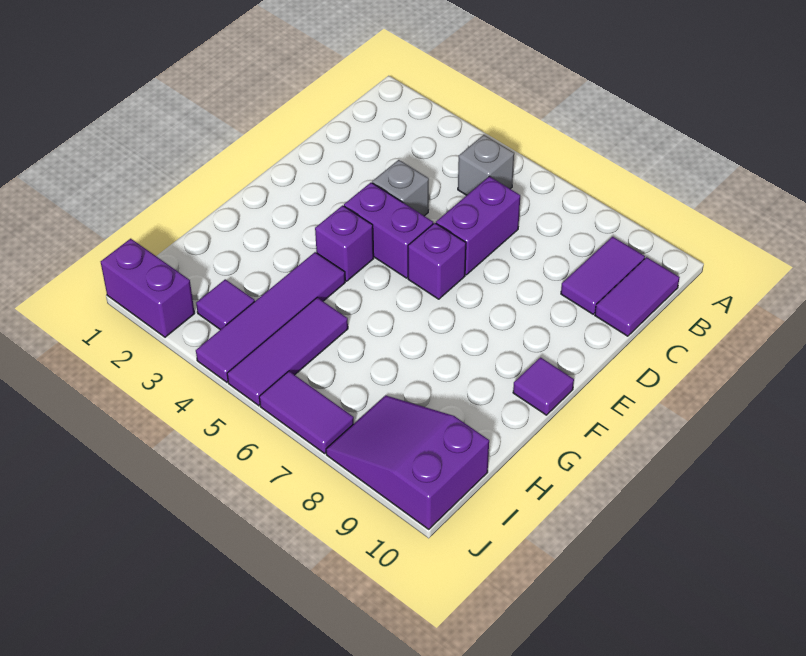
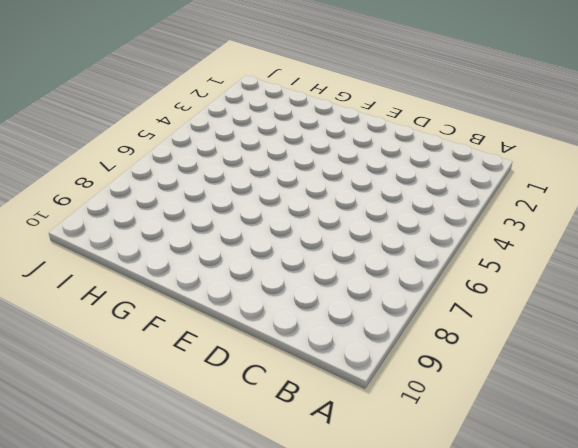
none -> grey 1x1 brick [458,135,514,195]
none -> purple 1x2 tile [561,237,645,314]
none -> purple 1x2 tile [595,257,680,336]

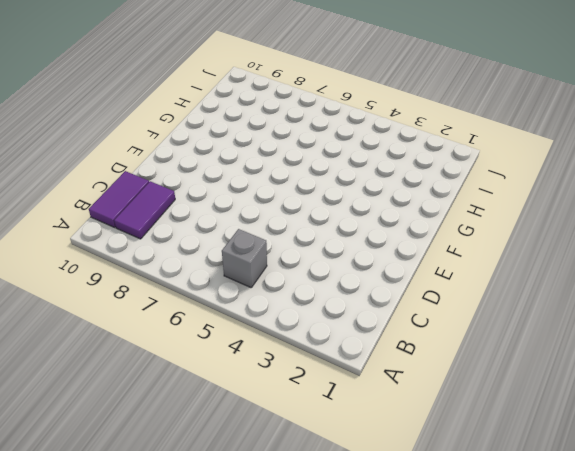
none -> purple 1x2 brick [436,176,520,275]
none -> grey 1x1 brick [372,160,429,216]
none -> purple 1x2 brick [344,183,433,278]

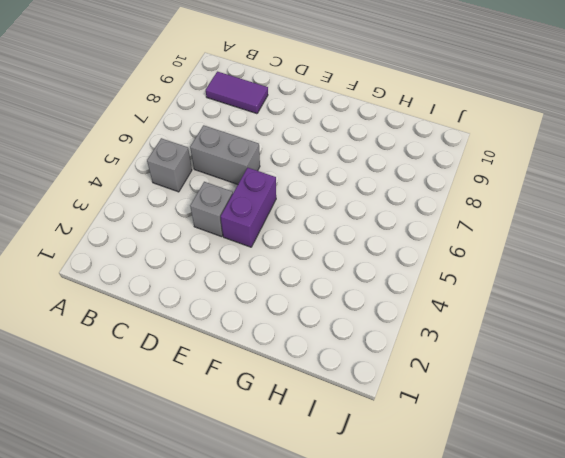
grey 1x2 brick [190,125,260,184] -> purple 1x2 brick [436,176,520,275]
none -> purple 1x2 tile [595,257,680,336]
none -> purple 1x1 brick [408,223,466,299]
none -> purple 1x1 brick [315,205,374,281]

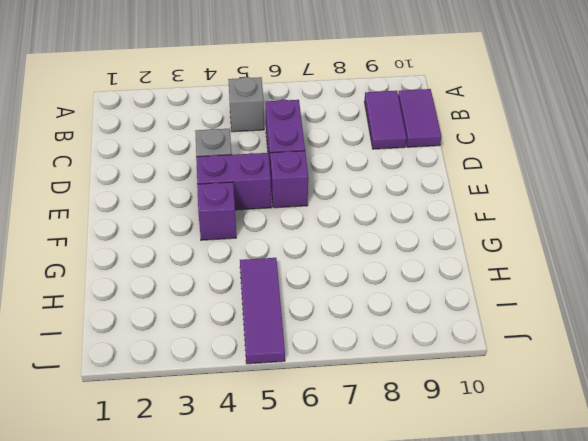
none -> purple 1x1 tile [513,357,574,415]
none -> purple 1x4 tile [196,252,345,382]
none -> purple 1x1 tile [196,279,255,330]

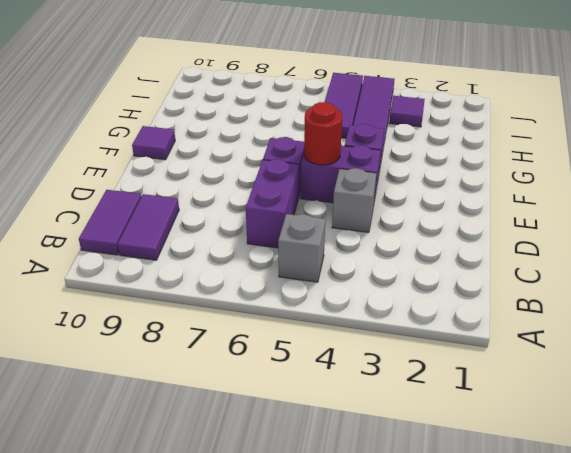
red 1x1 round brick [304,102,342,165] -> none
none -> purple 2x3 slope [326,395,489,529]
none -> purple 1x2 brick [101,239,195,337]
none -> purple 1x2 tile [259,371,354,453]

